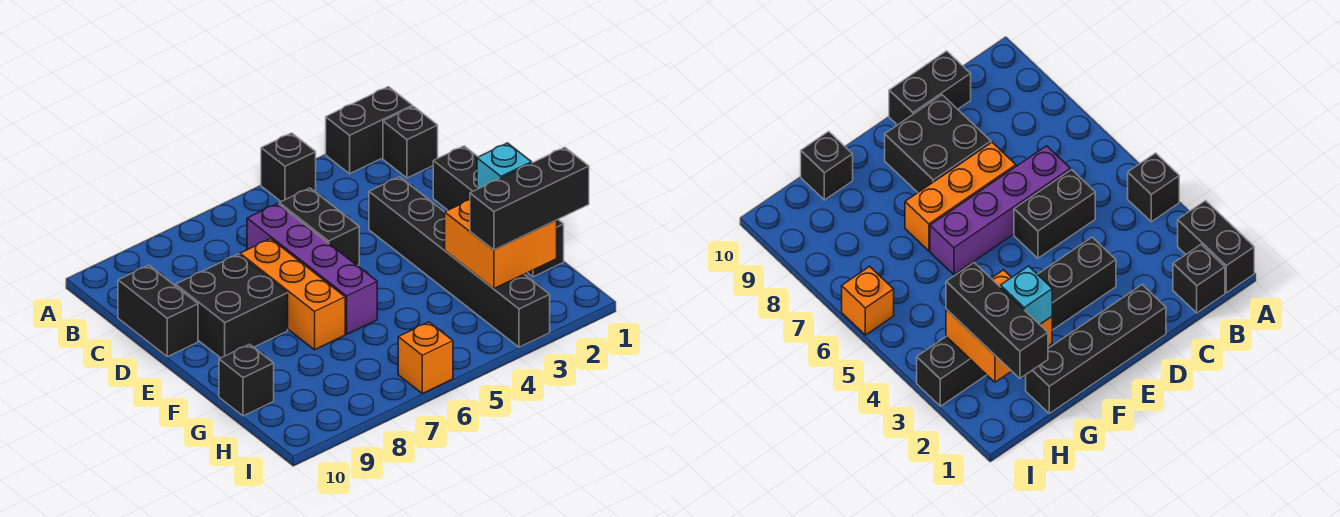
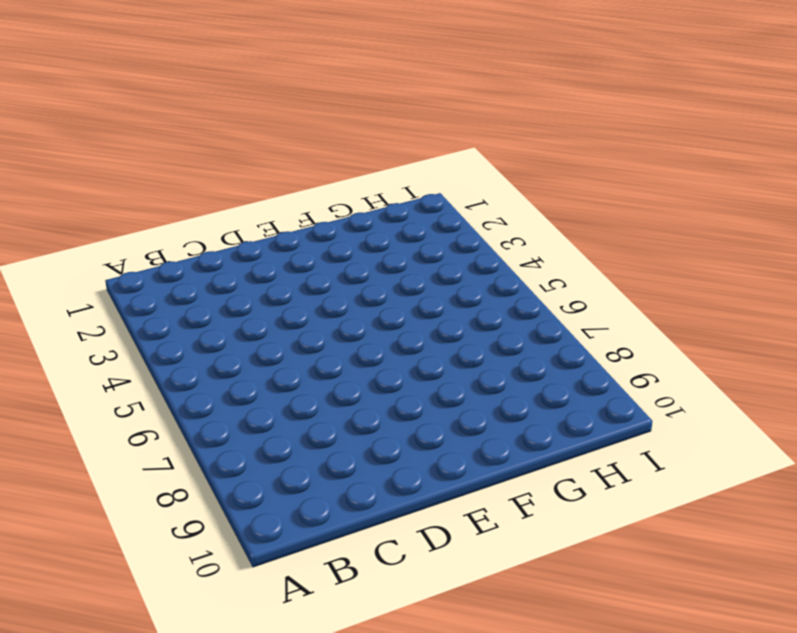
none -> black 1x2 brick [326,87,412,174]
none -> black 1x1 brick [261,133,316,202]
none -> black 1x1 brick [383,106,438,178]

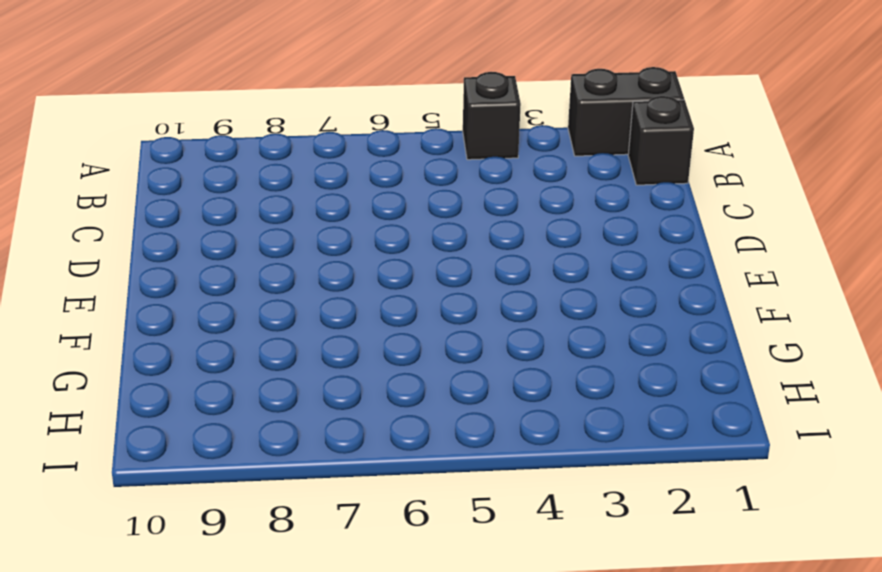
none -> black 1x2 brick [279,188,359,266]
none -> purple 1x4 brick [247,203,377,334]
none -> black 1x2 brick [118,265,198,357]

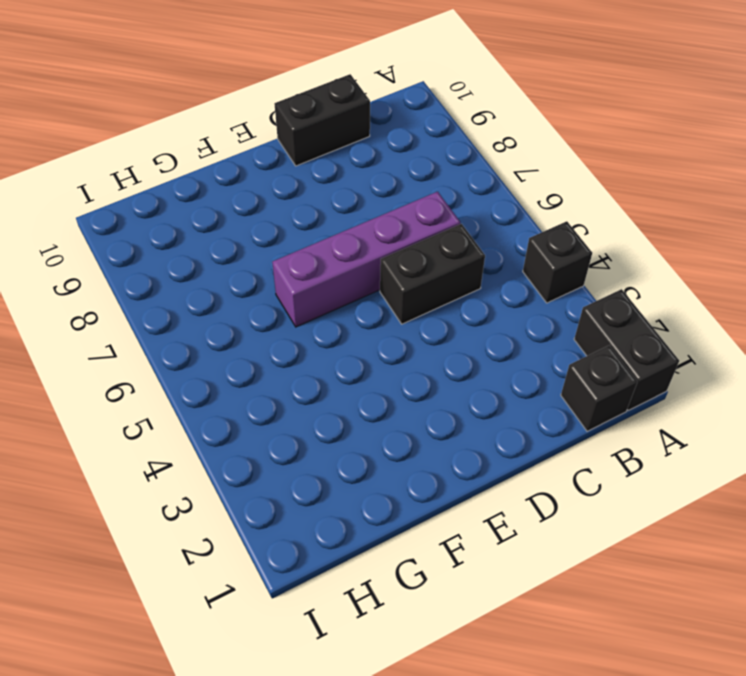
none -> black 1x4 brick [433,146,564,277]
none -> black 1x6 brick [369,177,550,347]
none -> orange 1x3 brick [240,239,345,350]

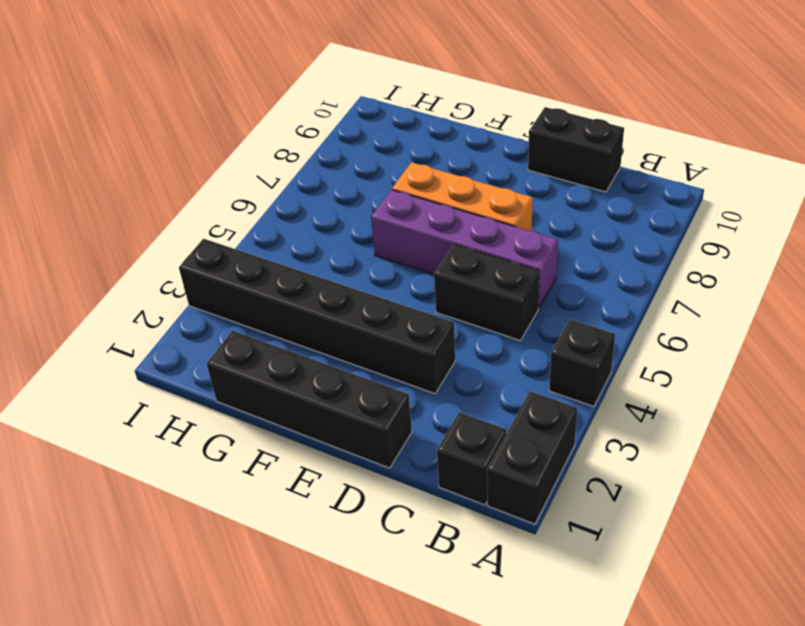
none -> black 2x2 brick [176,254,288,358]
none -> black 1x1 brick [219,344,274,416]
none -> orange 1x1 brick [398,322,453,394]

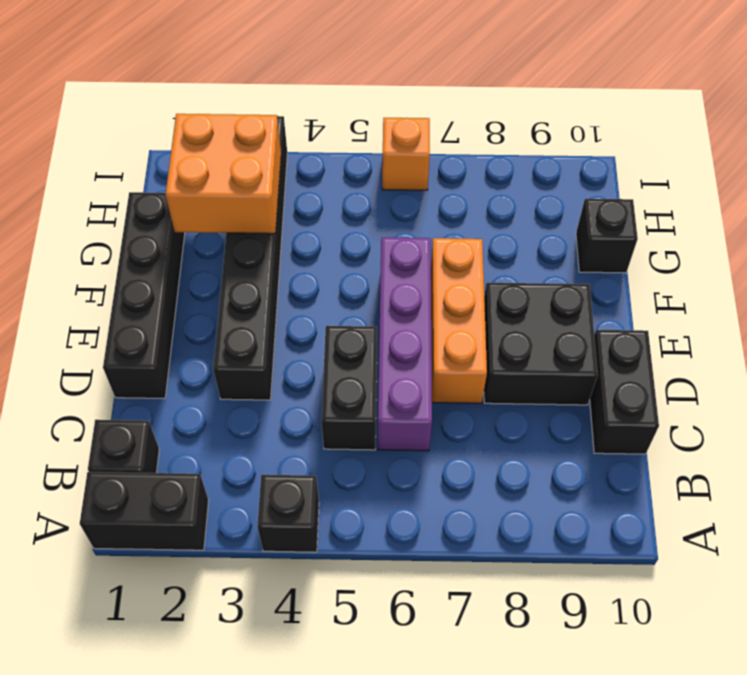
none -> cyan 1x1 brick [477,143,532,189]
none -> black 1x3 brick [470,147,589,250]

